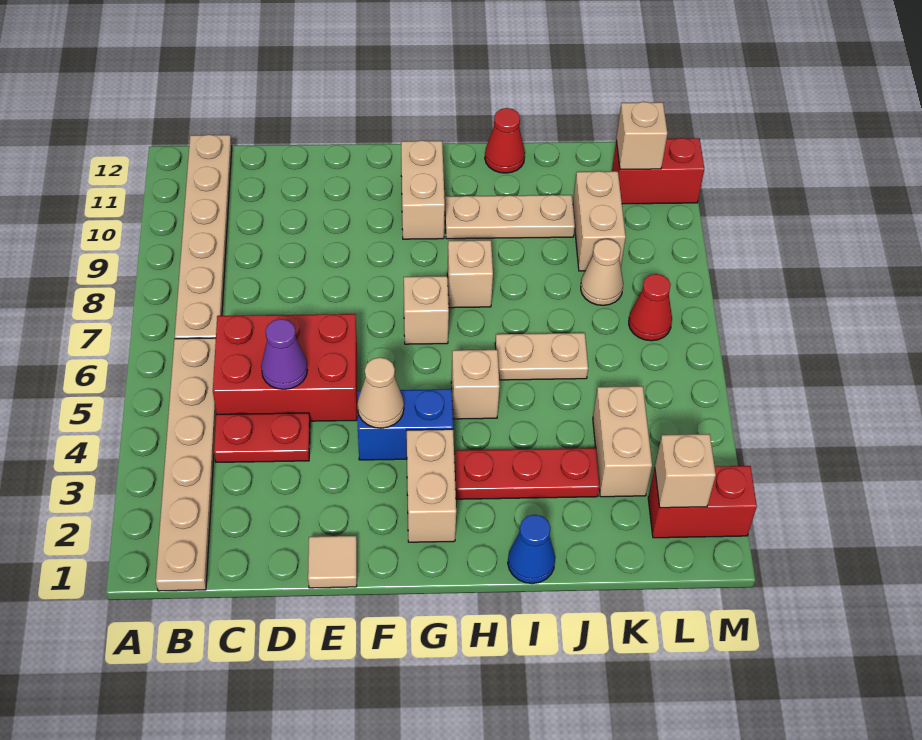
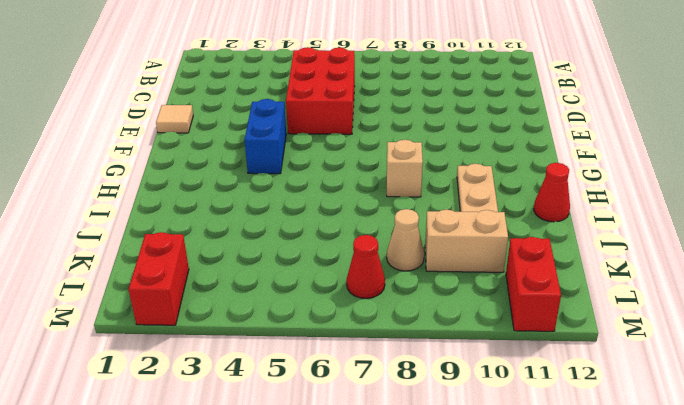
none -> tan 1x6 plate [156,338,216,591]
none -> tan 1x6 plate [175,135,232,339]
none -> red 1x2 plate [214,413,310,462]

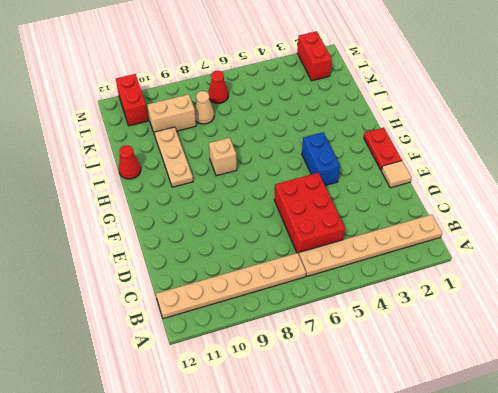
red 1x2 plate [364,128,402,170] -> red 1x2 plate moved to [214,413,310,462]
none -> tan 1x2 brick [407,429,456,542]
none -> tan 1x1 brick [404,276,449,344]
none -> tan 1x2 brick [401,140,445,239]

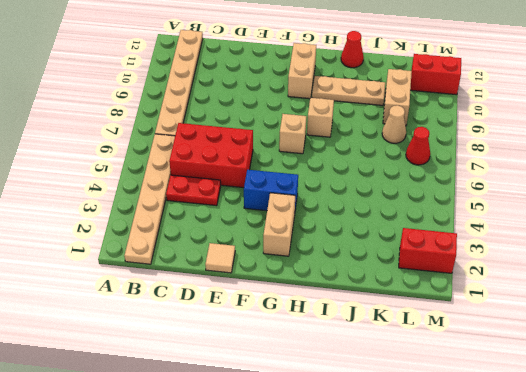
none -> red 1x3 plate [454,448,599,499]
none -> tan 1x1 brick [451,350,500,419]
none -> blue 1x1 cone [508,515,555,584]

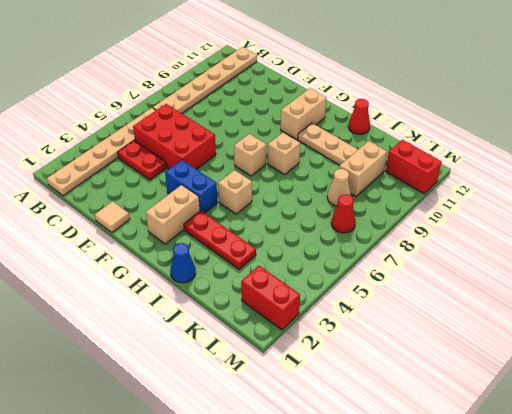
none -> tan 1x2 plate [495,333,588,380]
none -> tan 1x2 brick [593,386,652,497]
none -> purple 1x1 cone [261,319,308,389]

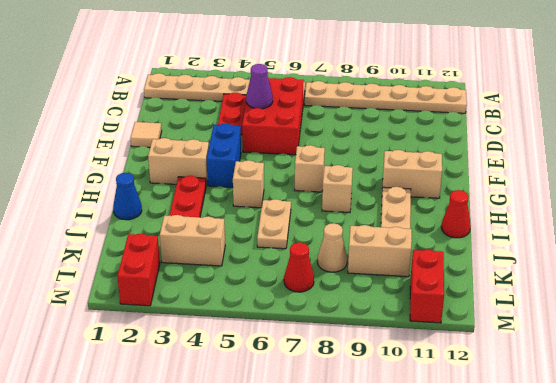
none -> tan 1x1 cone [357,357,404,428]
none -> tan 1x1 brick [655,434,716,508]
none -> tan 1x1 brick [616,102,667,169]

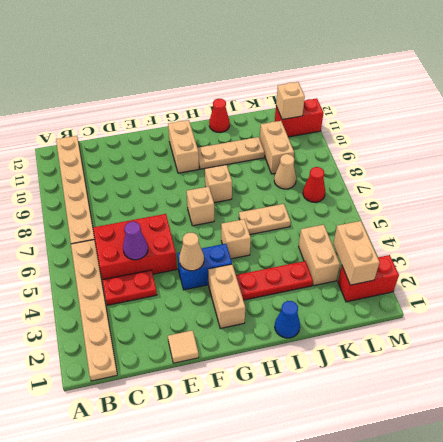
tan 1x2 brick [333,221,379,285] -> tan 1x1 brick [655,434,716,508]

